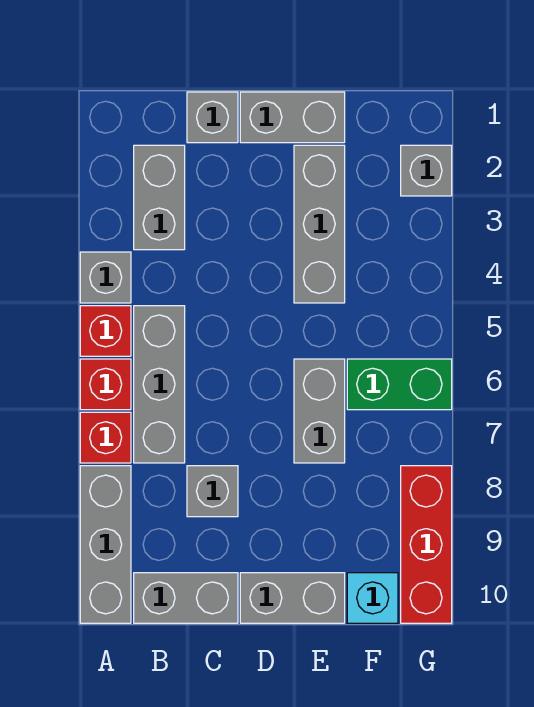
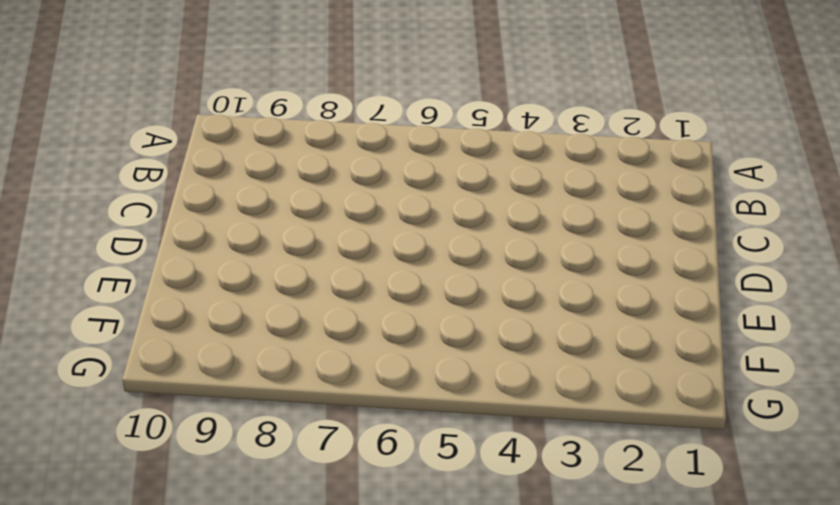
none -> grey 1x1 brick [80,252,131,303]
none -> red 1x1 brick [80,306,131,356]
none -> red 1x1 brick [80,359,131,410]

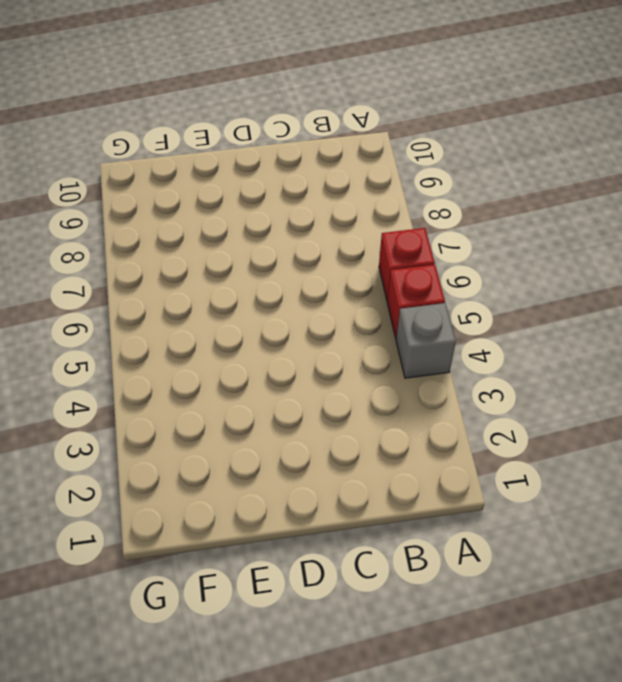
none -> red 1x1 brick [80,412,131,463]
none -> grey 1x3 brick [80,466,131,623]
none -> grey 1x2 brick [134,145,185,250]

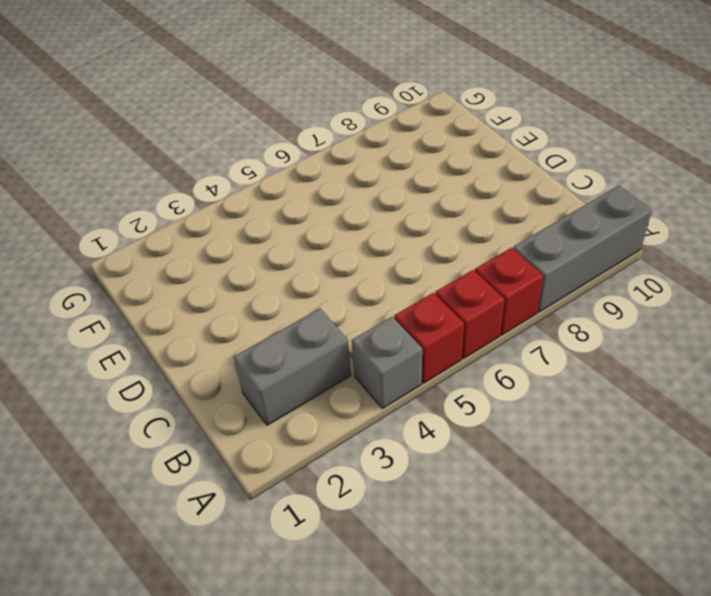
none -> grey 1x3 brick [134,306,185,463]
none -> grey 1x2 brick [134,573,238,623]
none -> grey 1x1 brick [187,92,238,143]

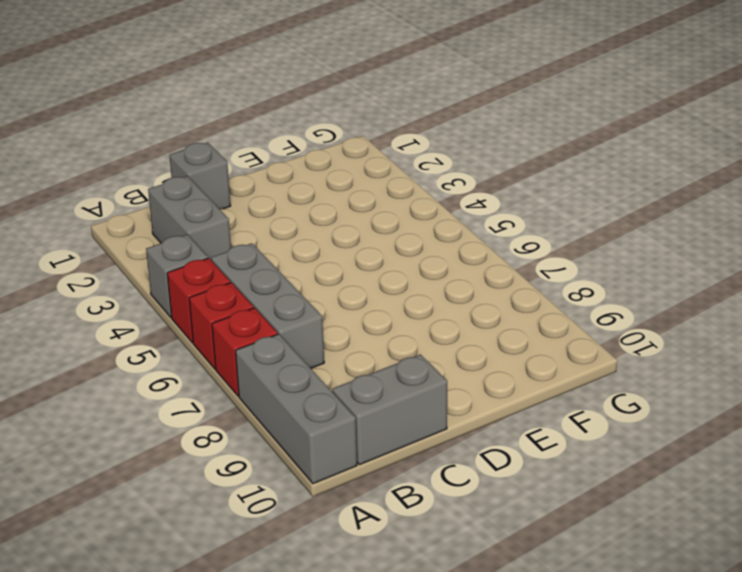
none -> grey 1x1 brick [187,466,238,517]
none -> grey 1x2 brick [240,92,345,143]
none -> grey 1x2 brick [240,573,345,623]

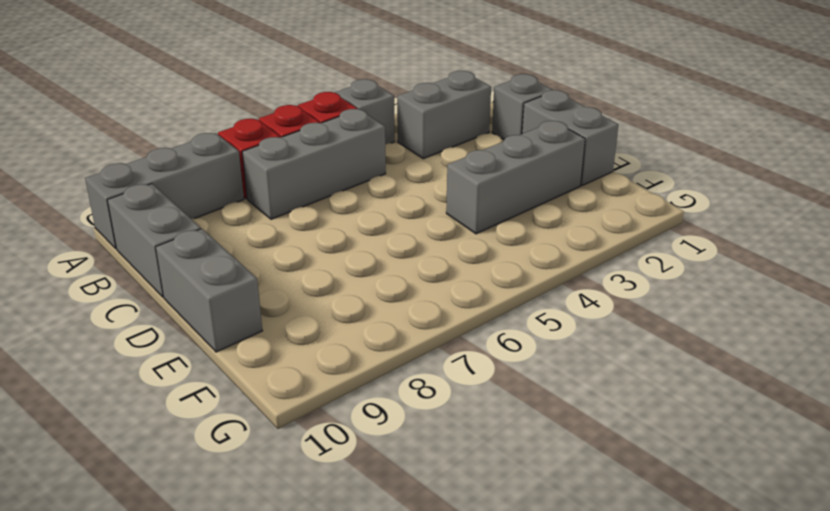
none -> grey 1x1 brick [187,466,238,517]
none -> grey 1x2 brick [294,359,345,463]
none -> green 1x2 brick [347,359,452,410]

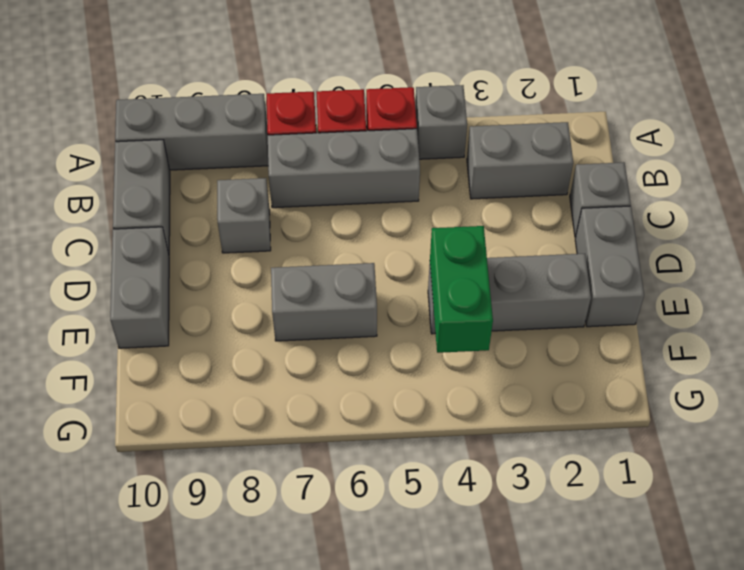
green 1x2 brick [430,226,493,353] -> green 1x2 brick moved to [347,359,452,410]
none -> cyan 1x1 brick [347,573,398,623]
none -> grey 1x1 brick [401,145,452,196]
none -> red 1x3 brick [401,466,452,623]

